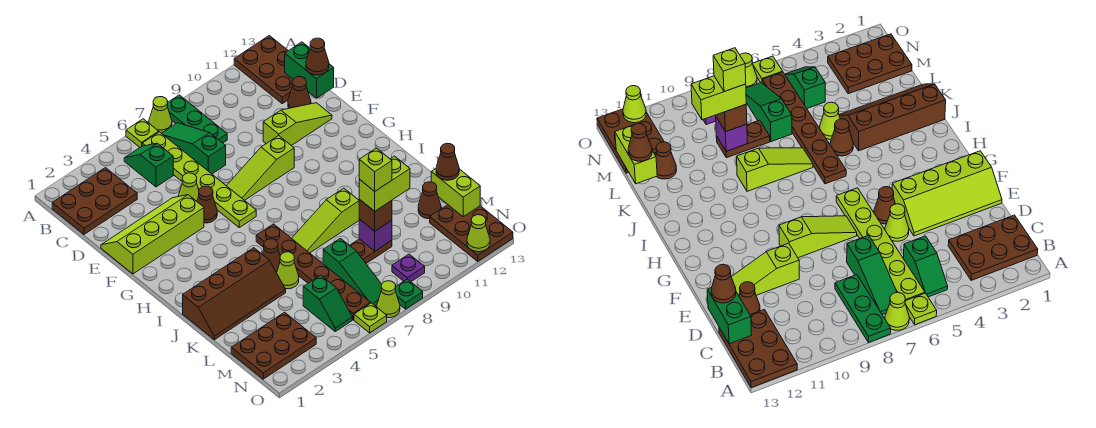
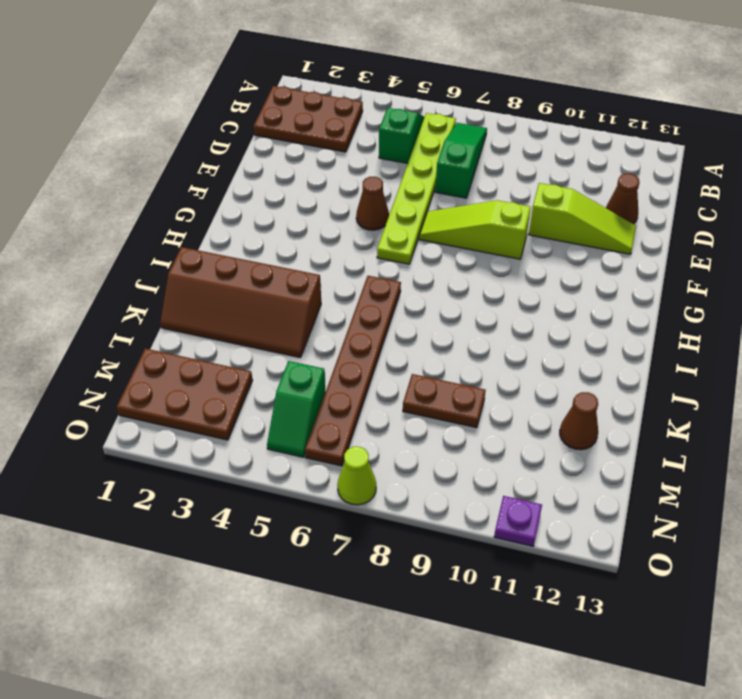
purple 1x1 plate [494,496,542,546] -> purple 1x1 plate moved to [392,254,425,282]
none -> lime 1x1 plate [126,119,159,147]
none -> lime 1x1 cone [149,97,172,133]
none -> green 1x3 plate [167,95,227,143]
none -> brown 2x3 plate [234,36,293,103]

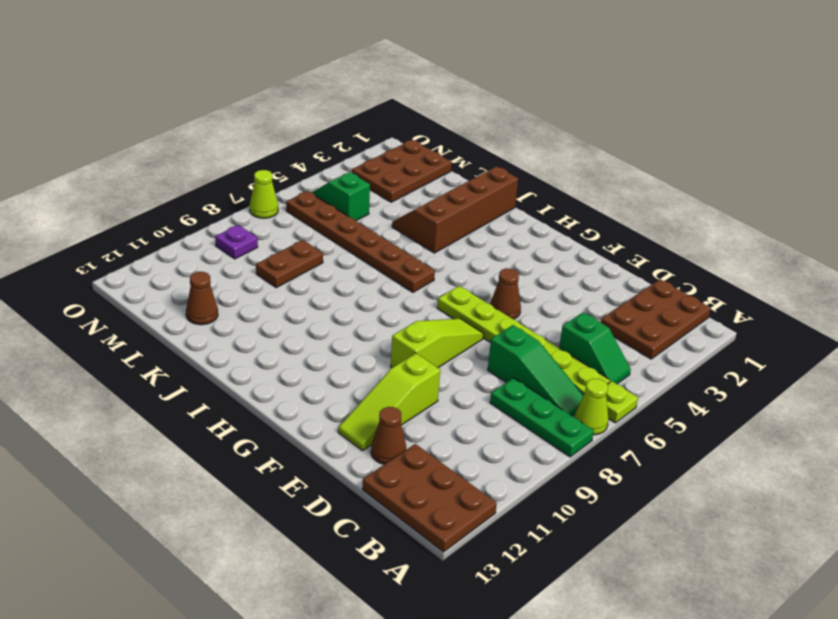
none -> lime 2x4 slope [101,195,204,274]
none -> lime 1x1 cone [178,173,199,201]
none -> brown 1x1 cone [262,239,280,273]
none -> lime 1x3 slope [292,188,359,253]

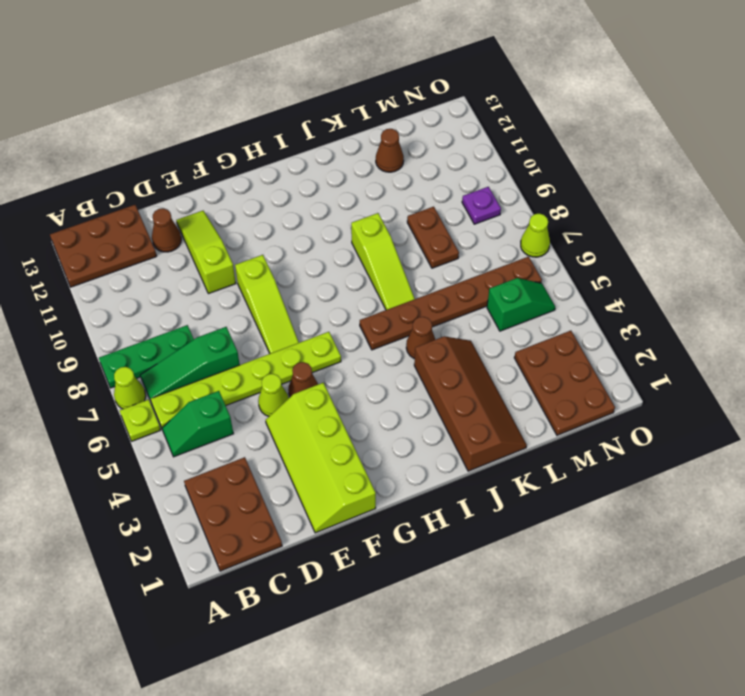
none -> lime 1x1 cone [277,252,299,289]
none -> green 1x3 slope [323,238,382,305]
none -> brown 2x3 plate [430,205,513,261]
none -> lime 1x1 plate [354,303,387,333]

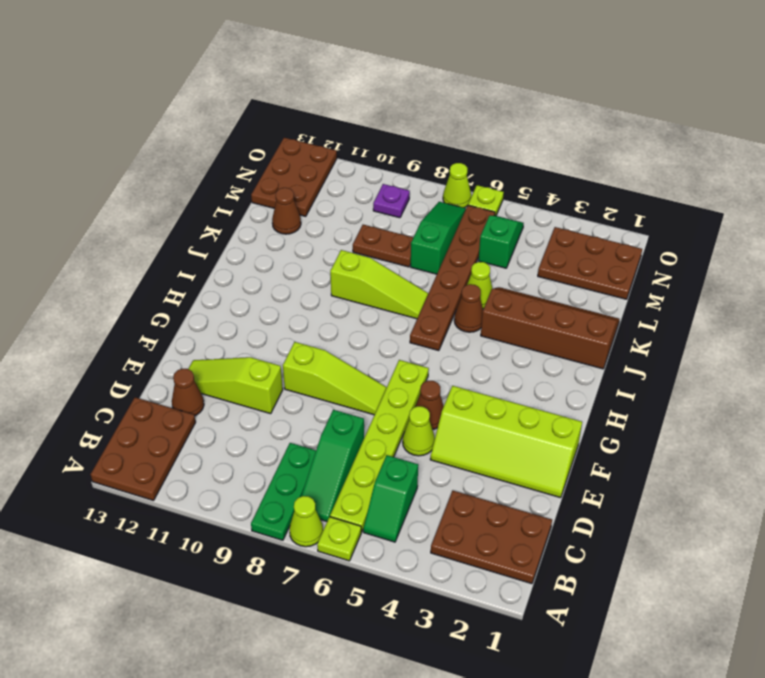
none -> green 1x1 plate [395,279,423,309]
none -> green 1x2 brick [285,42,334,98]
none -> purple 1x1 brick [359,219,392,251]
none -> lime 1x2 brick [431,169,480,217]

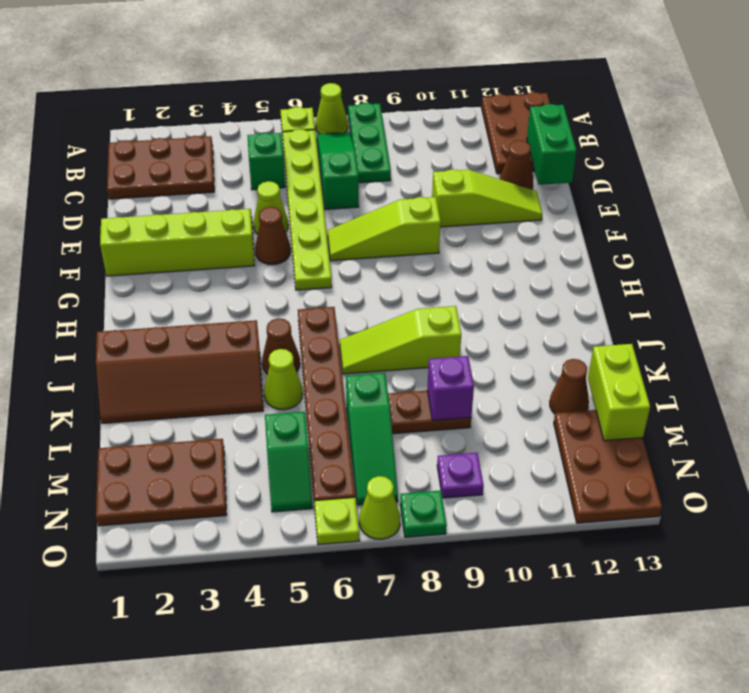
none -> lime 1x1 cone [467,215,490,252]
none -> brown 1x1 cone [306,38,329,75]
none -> brown 1x1 brick [359,199,392,231]
none -> brown 1x1 cone [436,143,459,180]

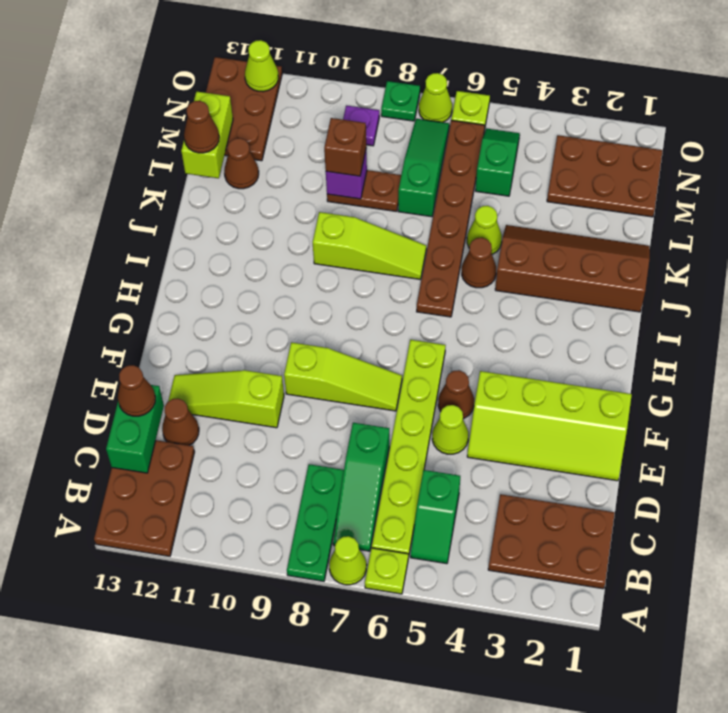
none -> lime 1x2 brick [359,156,410,211]
none -> lime 1x1 brick [359,148,392,191]

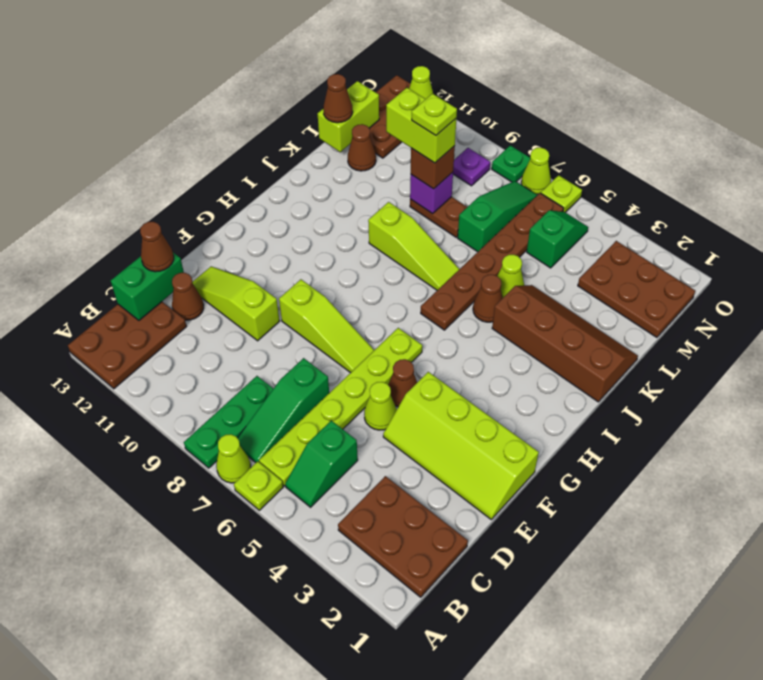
lime 1x1 plate [412,94,457,135] -> lime 1x1 brick [359,148,392,191]

